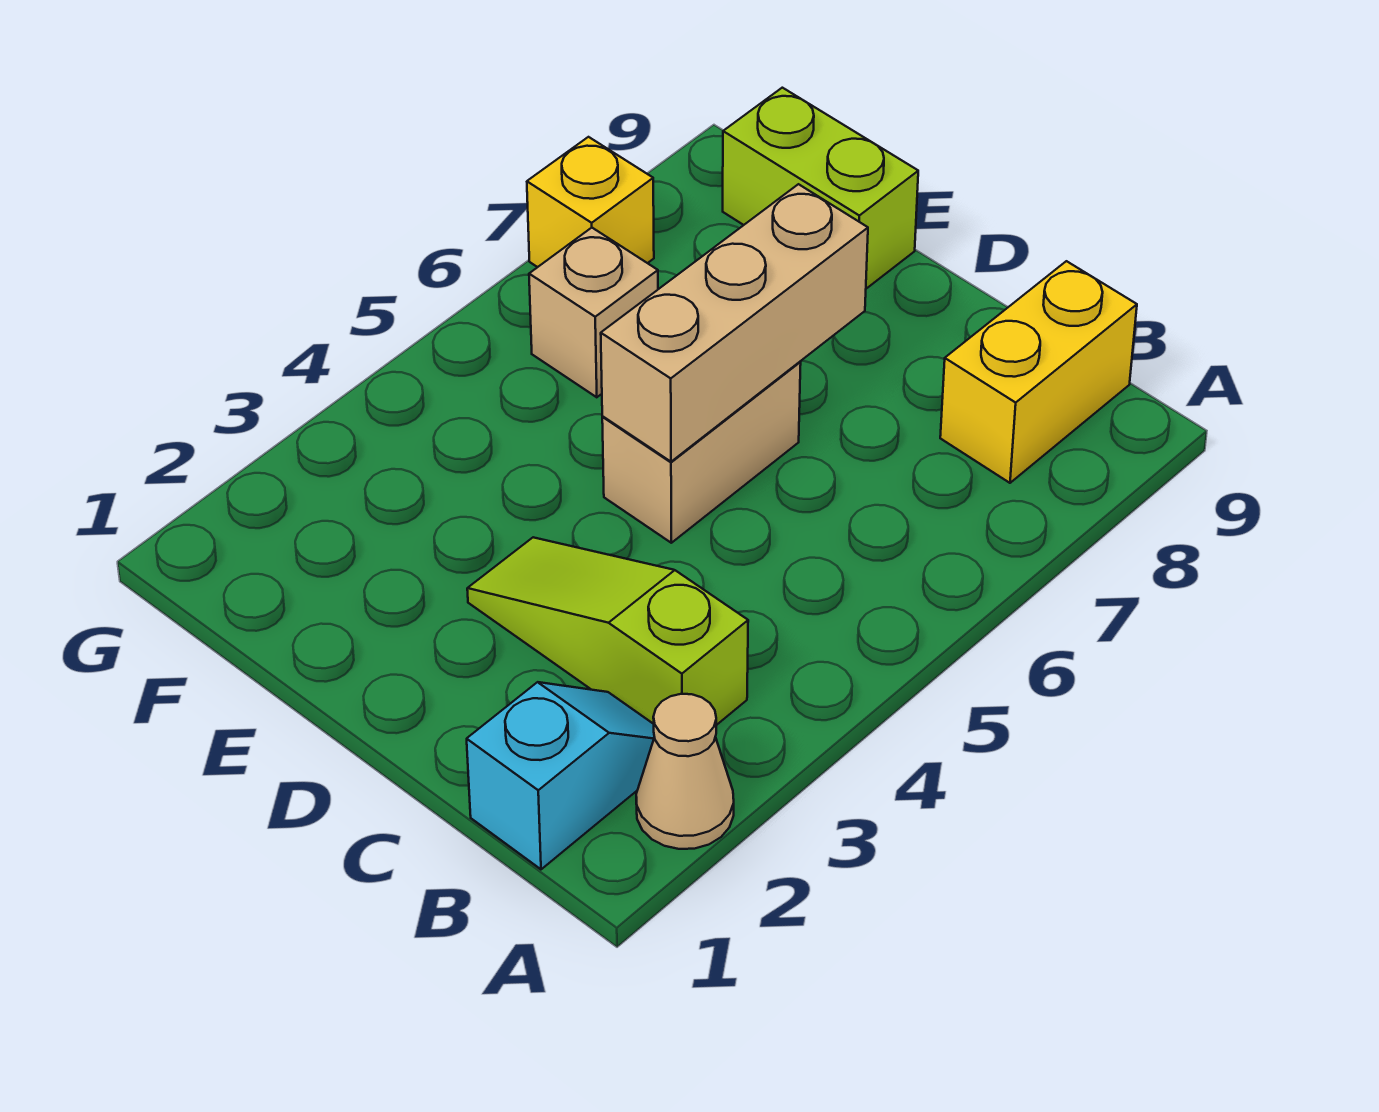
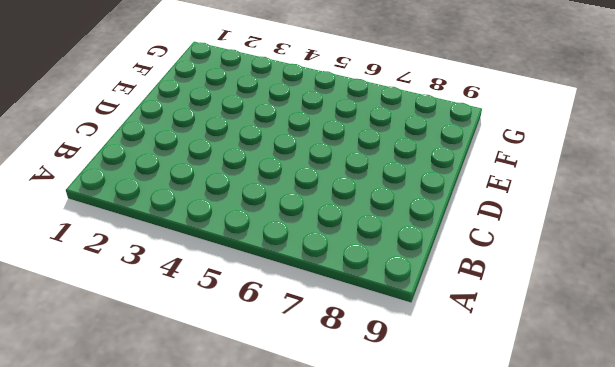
none -> tan 1x1 cone [636,694,734,849]
none -> cyan 1x2 slope [467,682,654,869]

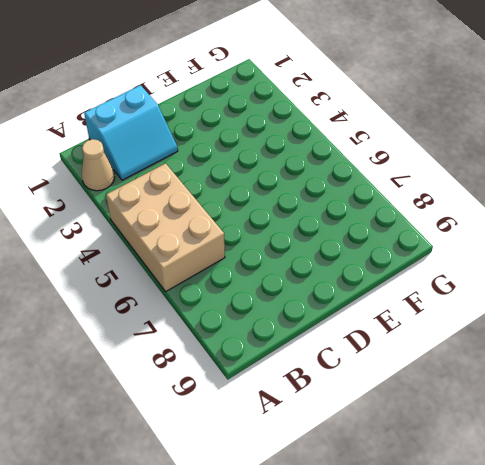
tan 2x3 brick [106,163,225,291] -> none
cyan 2x2 slope [84,85,178,180] -> cyan 1x2 slope [467,682,654,869]
none -> lime 1x3 slope [467,537,748,725]
none -> yellow 1x2 brick [940,261,1137,483]

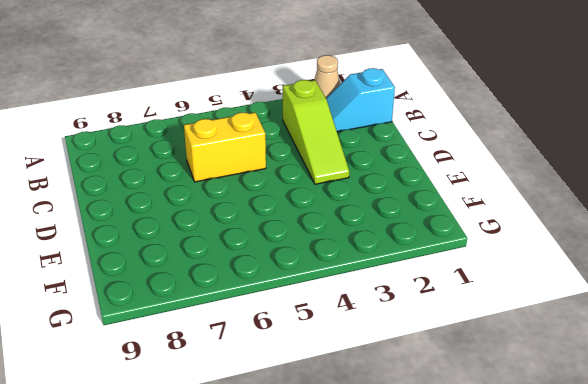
yellow 1x2 brick [184,112,266,182] -> yellow 1x2 brick moved to [940,261,1137,483]
none -> tan 1x2 brick [602,362,801,543]
none -> lime 1x2 brick [723,88,918,289]

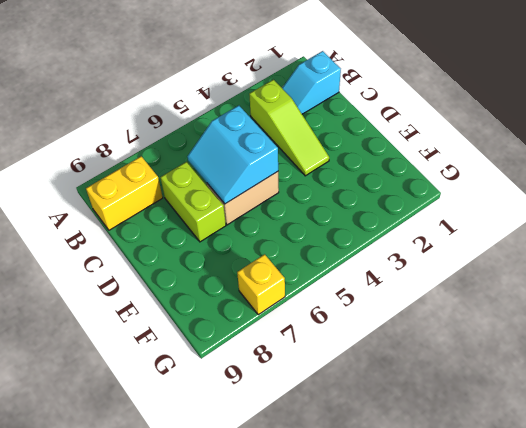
cyan 2x2 slope [188,105,278,204] -> tan 1x3 brick [601,184,868,462]
lime 1x2 brick [161,162,226,242] -> lime 1x2 brick moved to [723,88,918,289]
none -> tan 1x1 cone [636,694,734,849]
none -> tan 1x1 brick [529,228,658,397]

